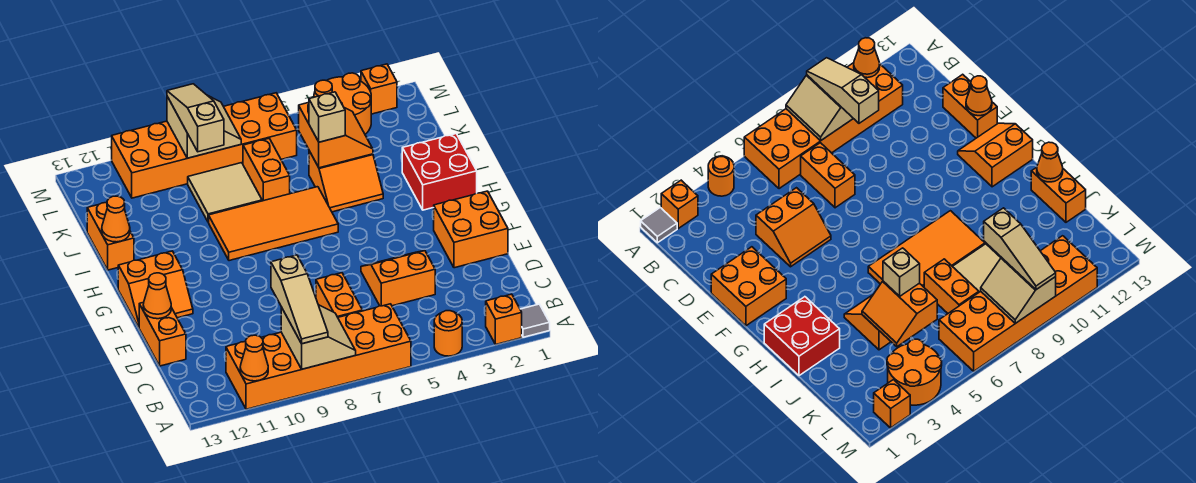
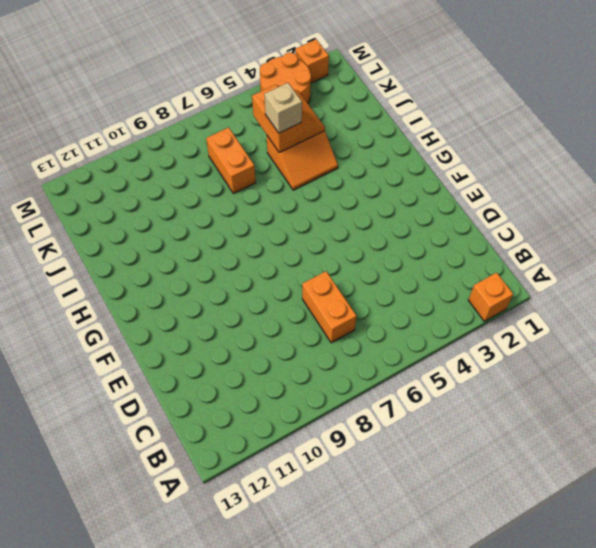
none -> grey 1x1 tile [520,304,550,337]
none -> orange 1x1 round brick [434,311,462,356]
none -> orange 2x6 brick [226,304,411,409]

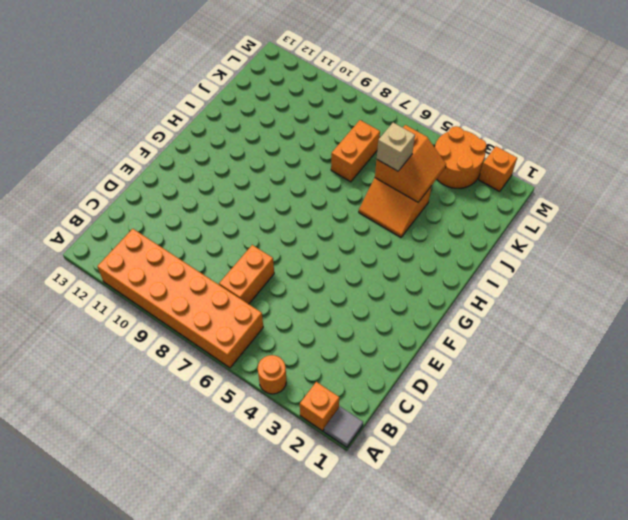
none -> orange 2x2 slope [361,251,435,306]
none -> orange 1x2 brick [139,302,186,366]
none -> orange 2x2 brick [434,191,508,268]

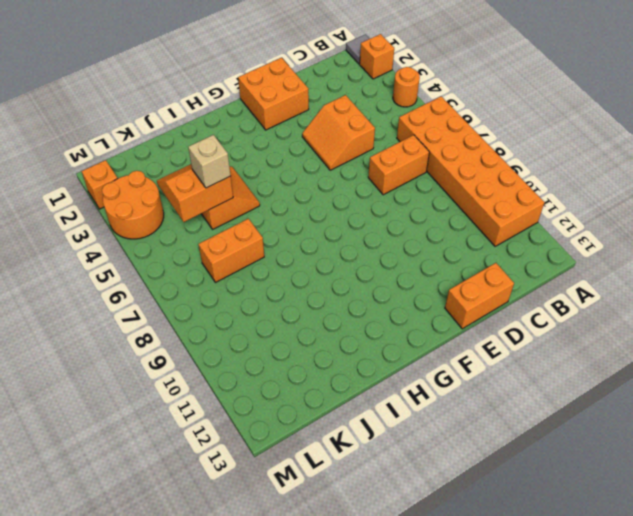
none -> orange 2x2 slope [118,251,193,327]
none -> red 2x2 brick [402,134,477,210]
none -> orange 2x4 tile [209,187,338,261]

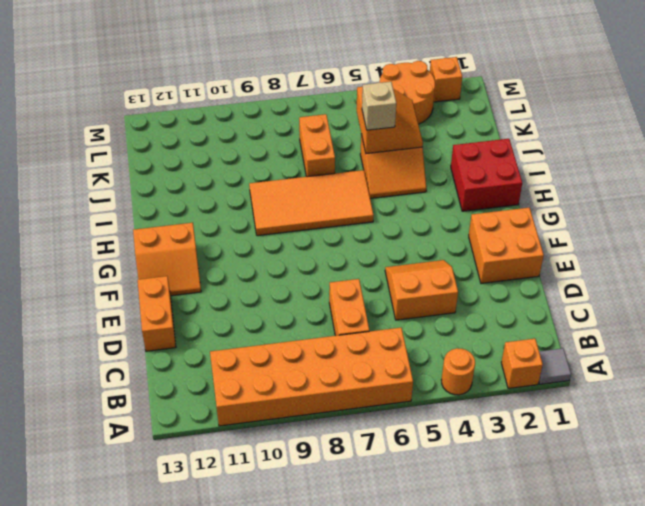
none -> orange 1x2 brick [87,203,134,270]
none -> tan 2x2 tile [188,163,262,222]
none -> orange 2x6 brick [112,93,297,198]

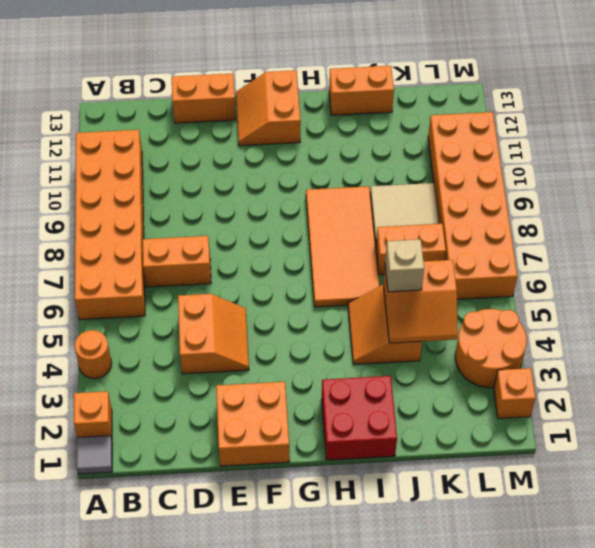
none -> tan 2x2 slope [281,305,356,369]
none -> orange 1x1 cone [240,335,268,381]
none -> orange 1x1 cone [143,273,171,319]

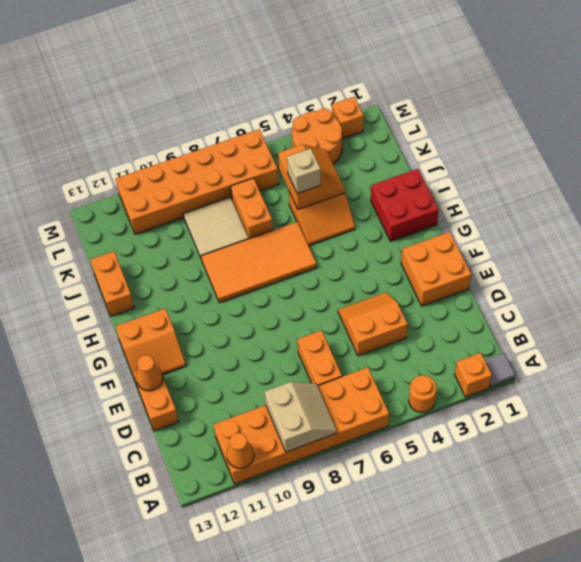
none -> orange 1x1 cone [102,196,130,242]
none -> tan 2x2 slope [167,95,241,158]
none -> tan 1x3 slope [271,255,328,344]

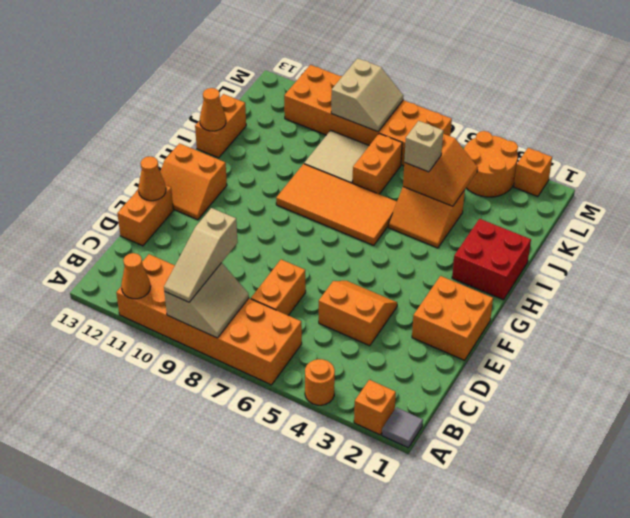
none -> tan 1x3 slope [167,84,224,152]

